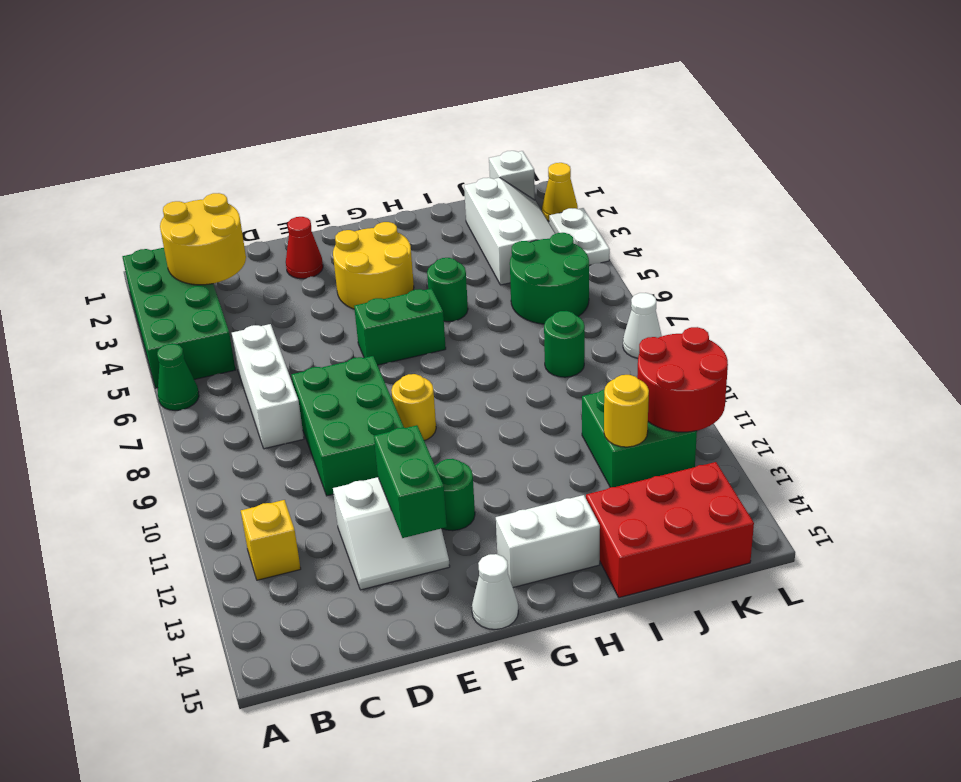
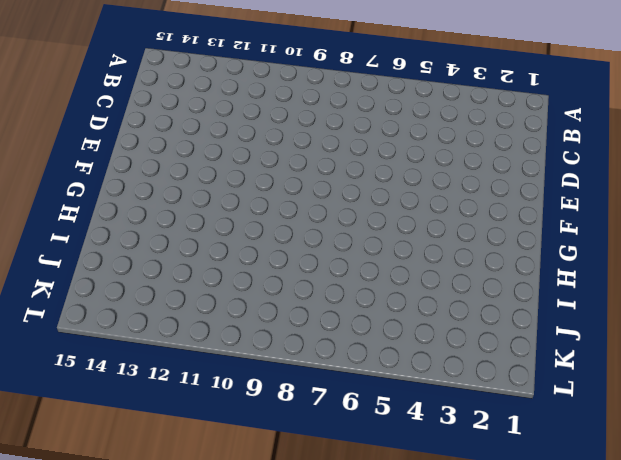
none -> green 2x4 brick [122,248,236,388]
none -> green 1x1 cone [157,344,199,410]
none -> yellow 1x1 brick [241,500,301,580]

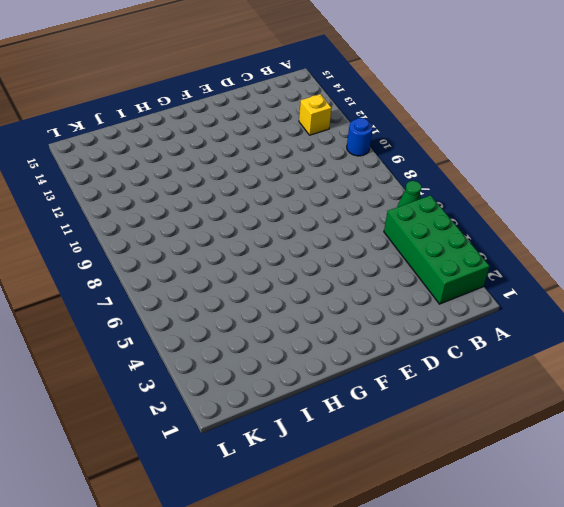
blue 1x1 round brick [347,118,372,156] -> none
none -> white 1x3 brick [232,324,304,449]
none -> green 2x3 brick [291,356,404,496]
none -> white 2x2 slope [333,477,450,590]

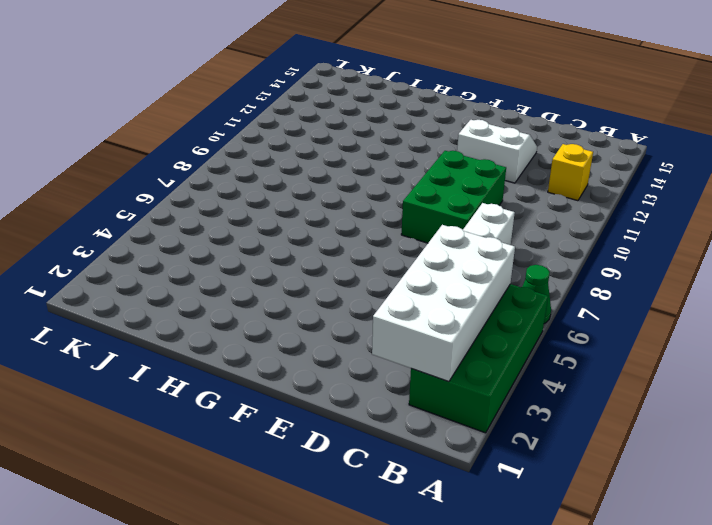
white 2x4 brick [372,225,515,381] -> yellow 2x2 round brick [160,193,246,285]
none -> red 1x1 cone [286,217,323,279]
none -> yellow 2x2 round brick [333,222,414,309]
none -> green 1x2 brick [354,288,446,365]

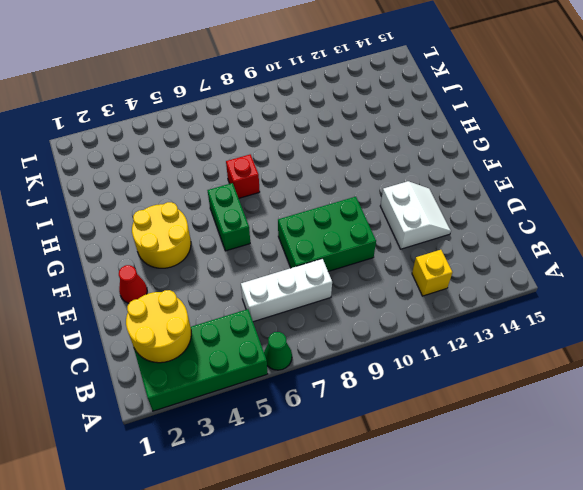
red 1x1 brick [226,154,260,198] -> none
none -> yellow 1x1 round brick [391,374,436,441]
none -> green 1x1 round brick [435,459,475,531]
none -> white 1x1 cone [472,554,518,629]

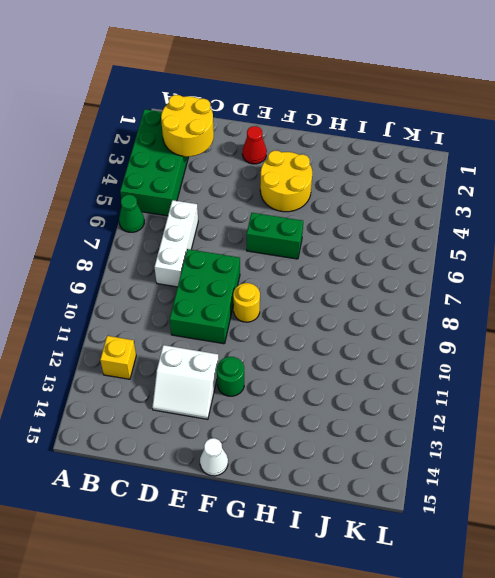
none -> white 1x2 brick [496,495,600,587]
none -> green 1x1 round brick [427,258,468,322]
none -> red 2x3 brick [586,462,754,598]

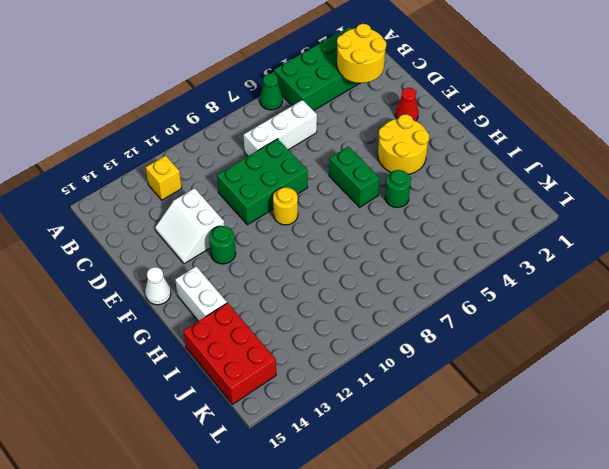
none -> white 2x3 slope [464,178,555,285]
none -> green 2x2 round brick [510,233,589,324]
none -> green 1x1 round brick [544,311,585,377]

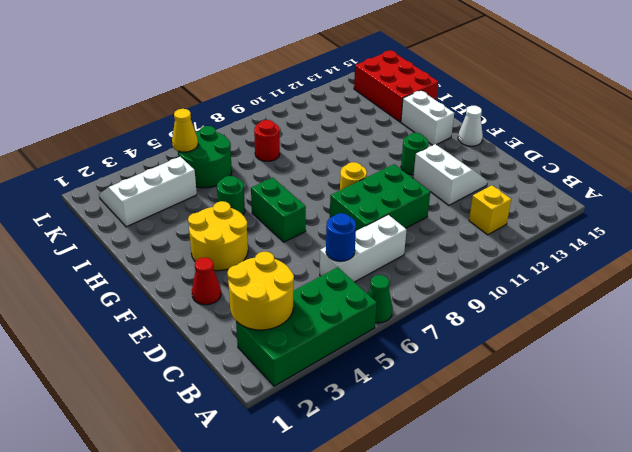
blue 1x1 round brick [326,213,356,261] -> none
red 1x1 round brick [254,120,280,161] -> green 1x1 round brick [544,311,585,377]
yellow 1x1 cone [172,109,198,152] -> yellow 1x1 cone moved to [542,163,578,221]
none -> green 2x2 brick [582,389,697,487]
none -> white 1x1 brick [489,151,535,200]
none -> white 1x2 plate [549,208,610,265]

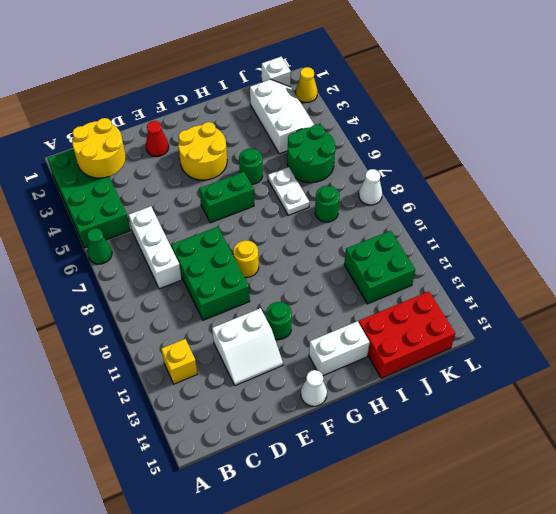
white 1x2 plate [268,167,310,215] -> white 1x2 plate moved to [549,208,610,265]
none -> green 1x2 brick [374,425,447,538]
none -> yellow 1x1 round brick [604,375,649,447]
none -> red 2x2 round brick [637,327,728,432]

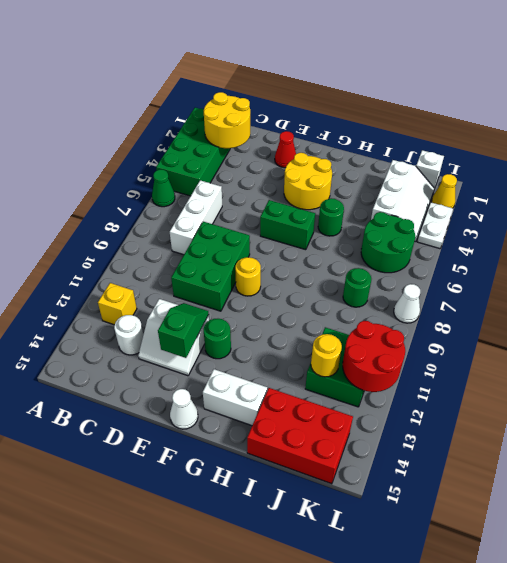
white 1x1 round brick [114,315,143,355] -> none
green 1x2 slope [158,303,209,358] -> green 1x2 brick [374,425,447,538]

